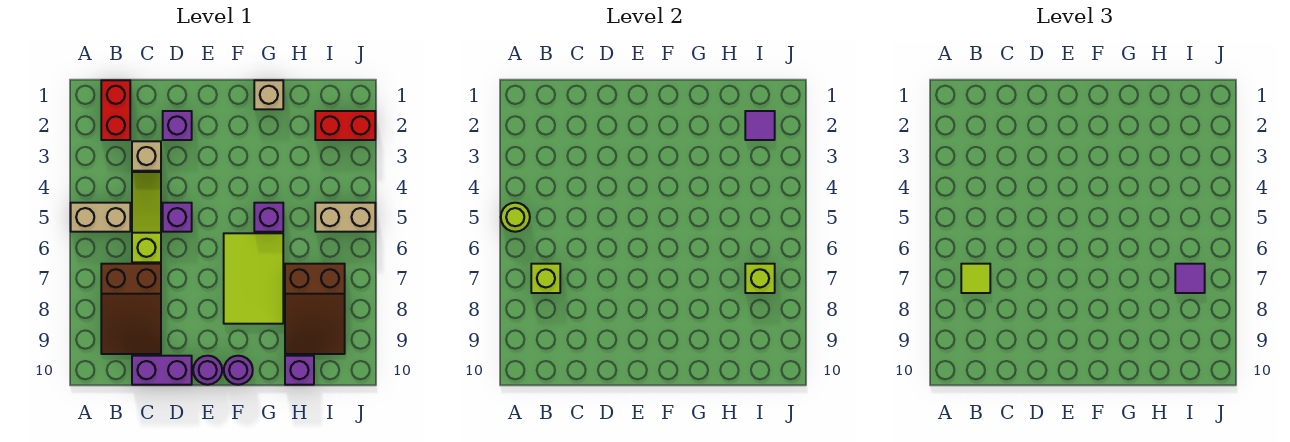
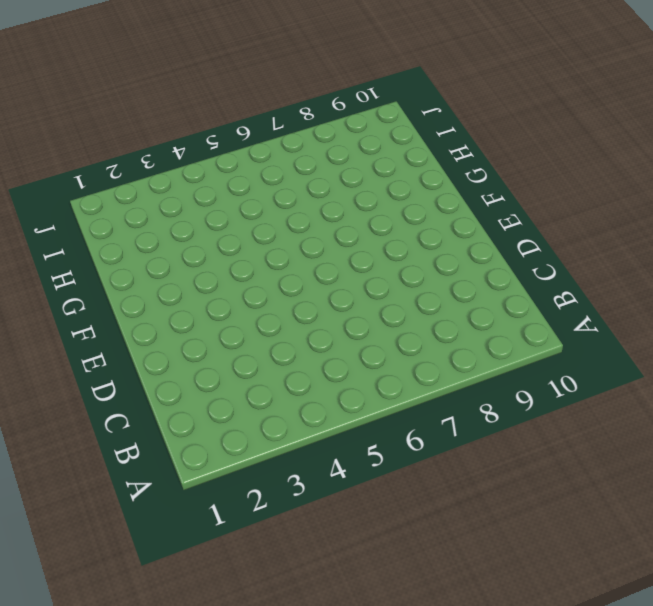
none -> tan 1x2 brick [71,203,130,232]
none -> red 1x2 brick [101,80,130,140]
none -> brown 2x3 slope [101,264,161,354]

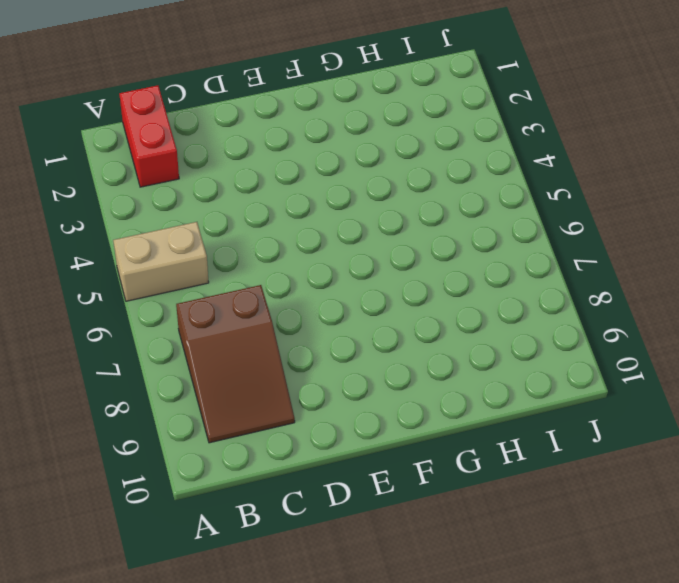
none -> tan 1x1 brick [132,141,161,171]
none -> lime 1x3 slope [132,172,161,262]
none -> purple 1x2 brick [132,356,192,385]

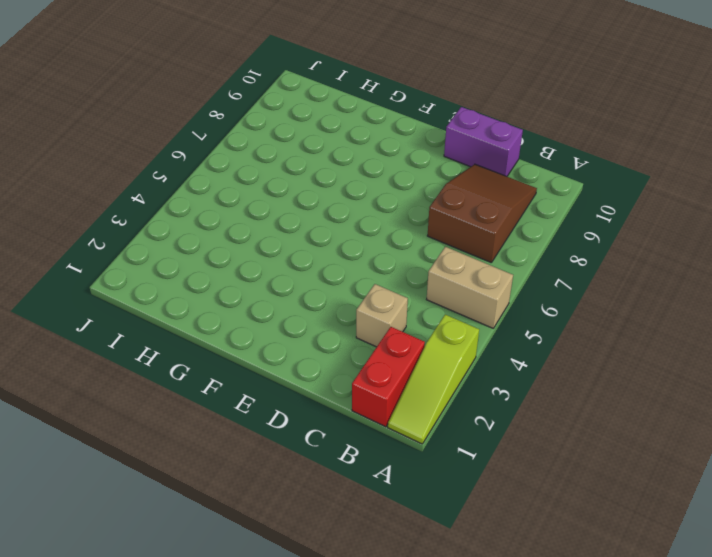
lime 1x3 slope [388,315,479,444] -> lime 1x3 slope moved to [132,172,161,262]
none -> purple 1x1 brick [163,111,192,140]
none -> purple 1x1 brick [163,203,192,232]
none -> purple 1x1 round brick [193,356,222,385]

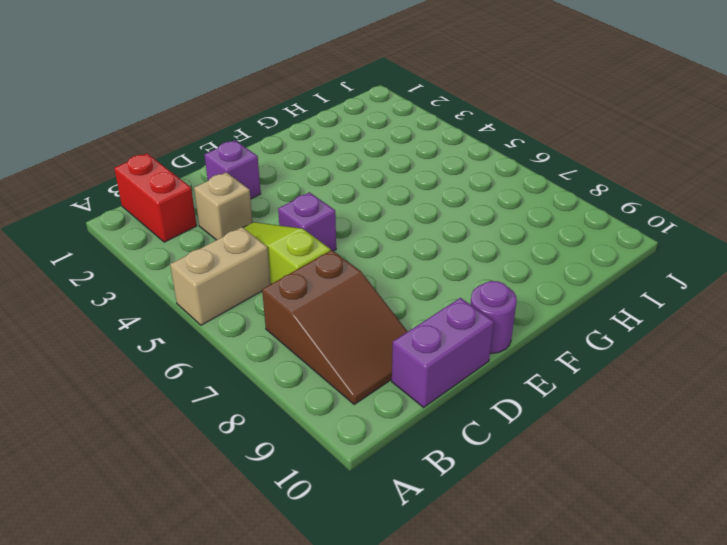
none -> lime 2x3 tile [224,233,283,324]
none -> purple 1x1 round brick [224,356,253,385]
none -> tan 1x1 brick [254,80,283,109]

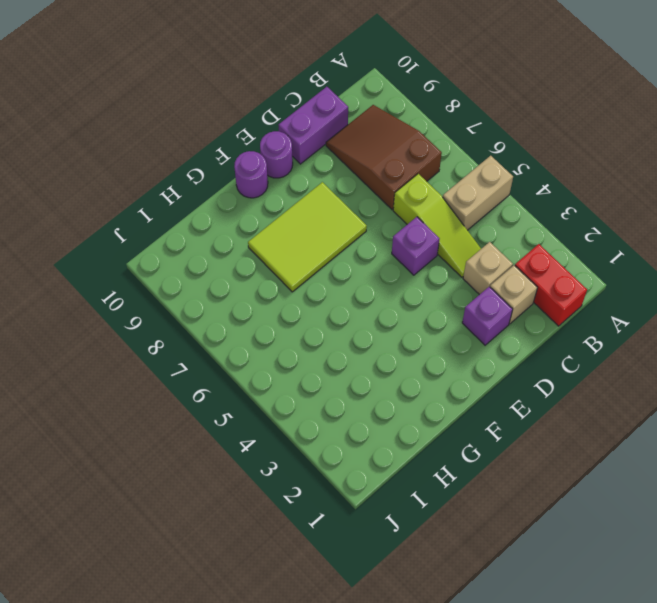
tan 1x1 brick [490,265,537,324] -> tan 1x1 brick moved to [254,80,283,109]
lime 2x3 tile [248,182,367,292] -> lime 2x3 tile turned to [224,233,283,324]
none -> purple 1x1 brick [254,203,283,232]
none -> brown 2x3 slope [285,264,345,354]
none -> purple 1x1 brick [285,356,314,385]

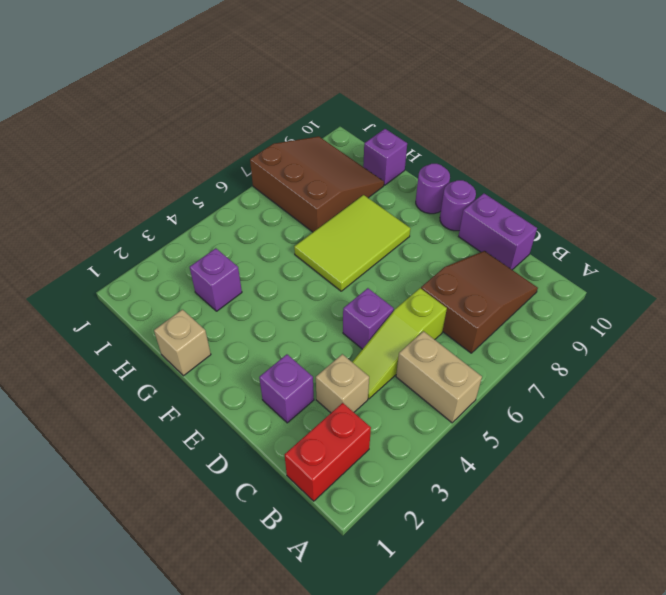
purple 1x1 brick [190,248,242,311] -> purple 1x1 brick moved to [254,203,283,232]
brown 3x3 slope [250,136,384,232] -> brown 2x3 slope [285,264,345,354]
none -> red 1x2 brick [315,111,375,140]
none -> tan 1x2 brick [315,203,375,232]
none -> lime 1x1 round brick [501,203,530,232]

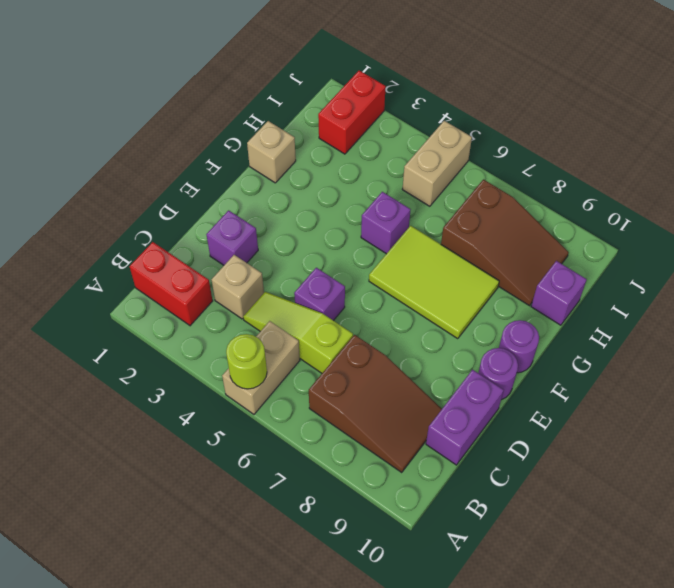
none -> lime 1x1 brick [531,264,560,293]
none -> purple 1x1 tile [745,111,775,140]
none -> lime 1x1 brick [745,264,775,293]

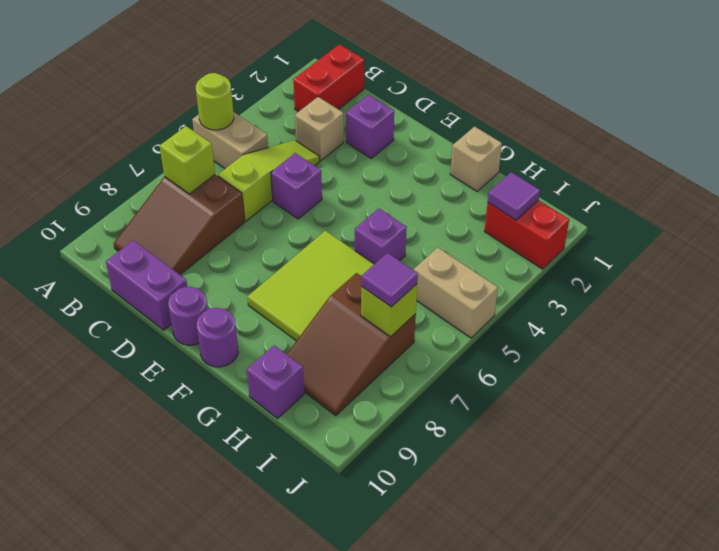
none -> lime 1x1 tile [961,264,990,293]

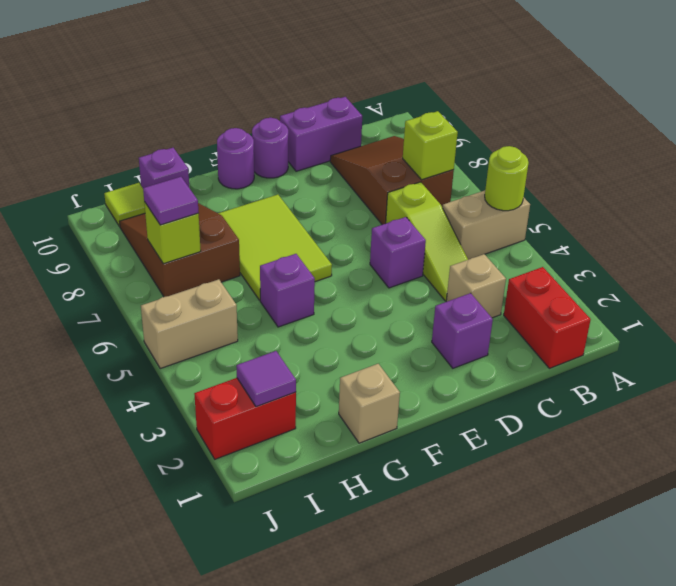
lime 1x1 tile [104,183,145,227] -> lime 1x1 tile moved to [961,264,990,293]

